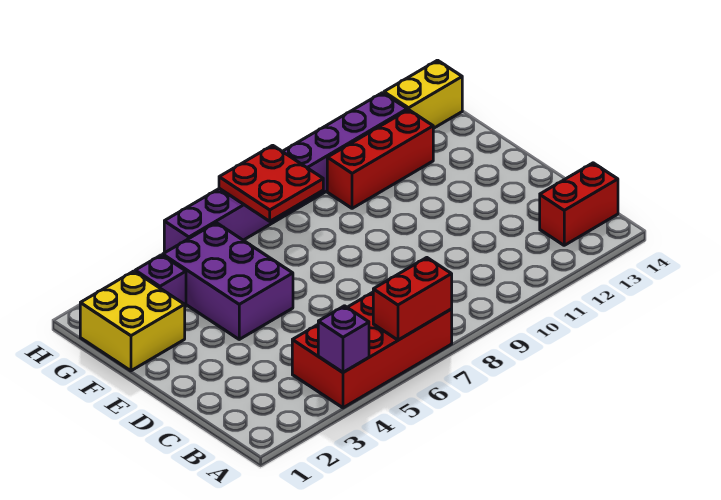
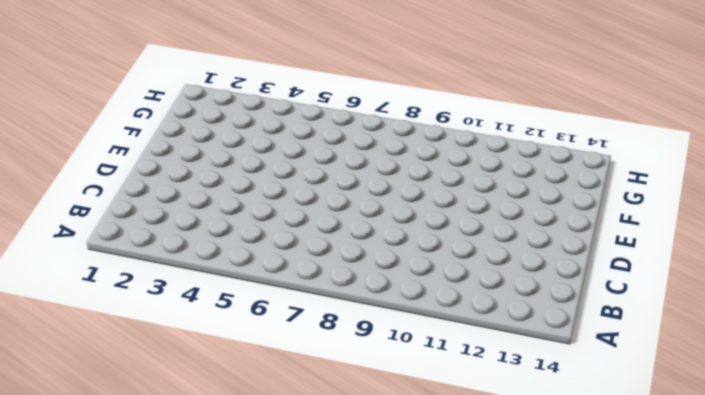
none -> red 2x4 brick [292,292,452,408]
none -> red 1x2 brick [540,163,618,245]

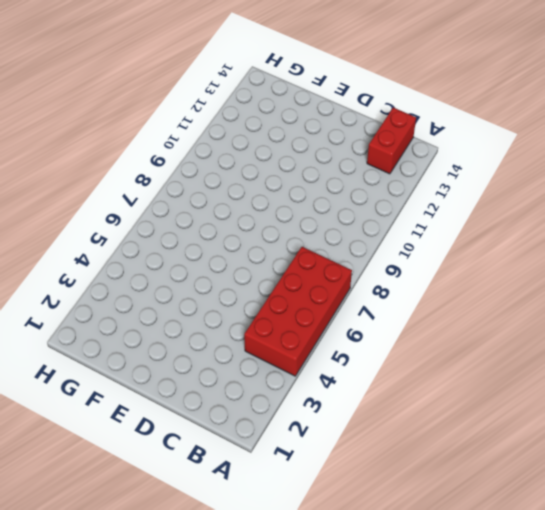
none -> purple 2x3 brick [163,223,293,339]
none -> yellow 2x2 brick [80,271,185,371]

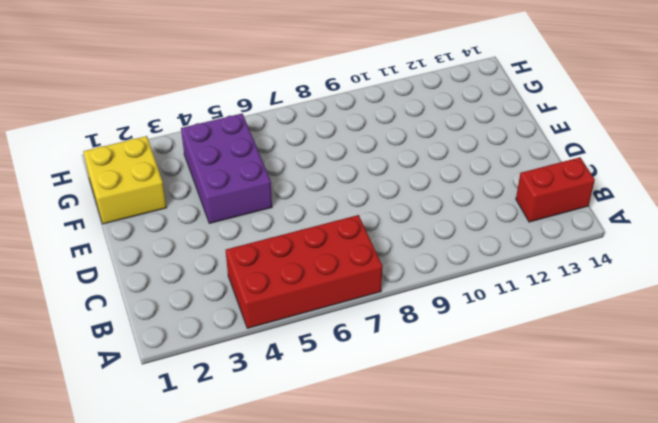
none -> purple 1x1 brick [135,255,186,307]
none -> red 1x3 brick [327,110,433,208]

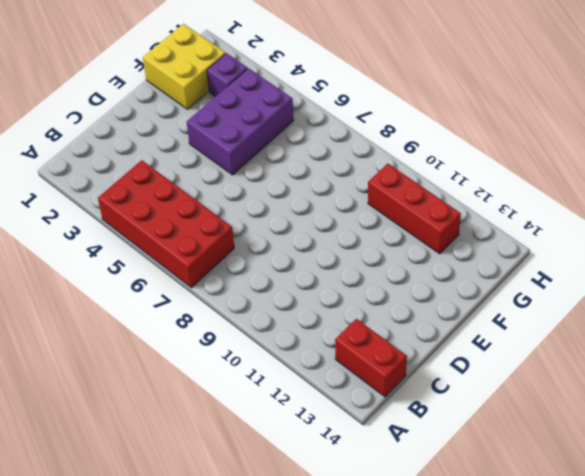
none -> purple 1x8 brick [164,93,407,253]
none -> yellow 1x2 brick [384,60,462,128]

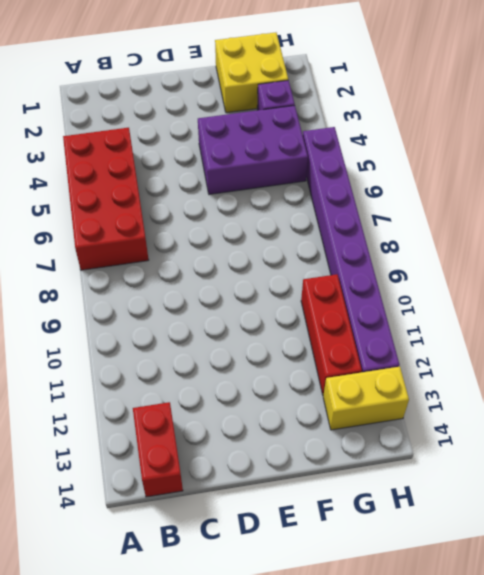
yellow 1x2 brick [323,367,409,430] -> yellow 1x2 brick turned to [384,60,462,128]
none -> purple 1x1 brick [318,306,369,372]
none -> red 1x2 brick [373,258,452,340]

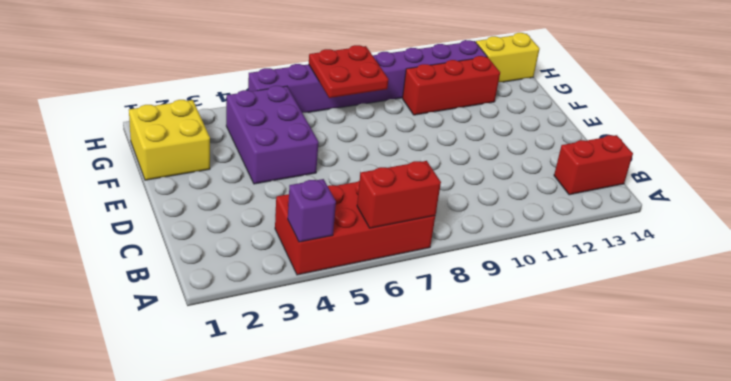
none -> purple 1x1 brick [135,255,186,307]

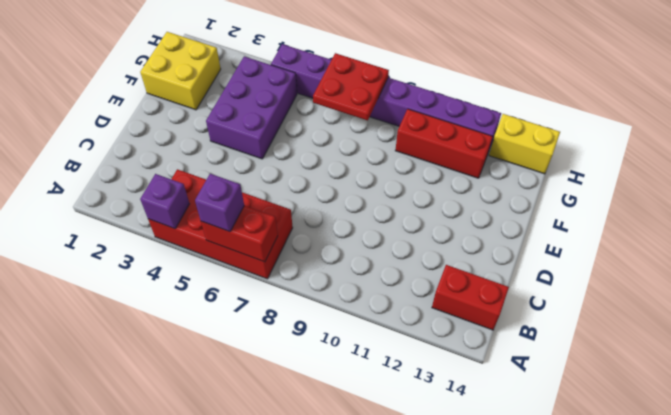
purple 1x1 brick [195,174,244,232] -> purple 1x1 brick moved to [135,255,186,307]

